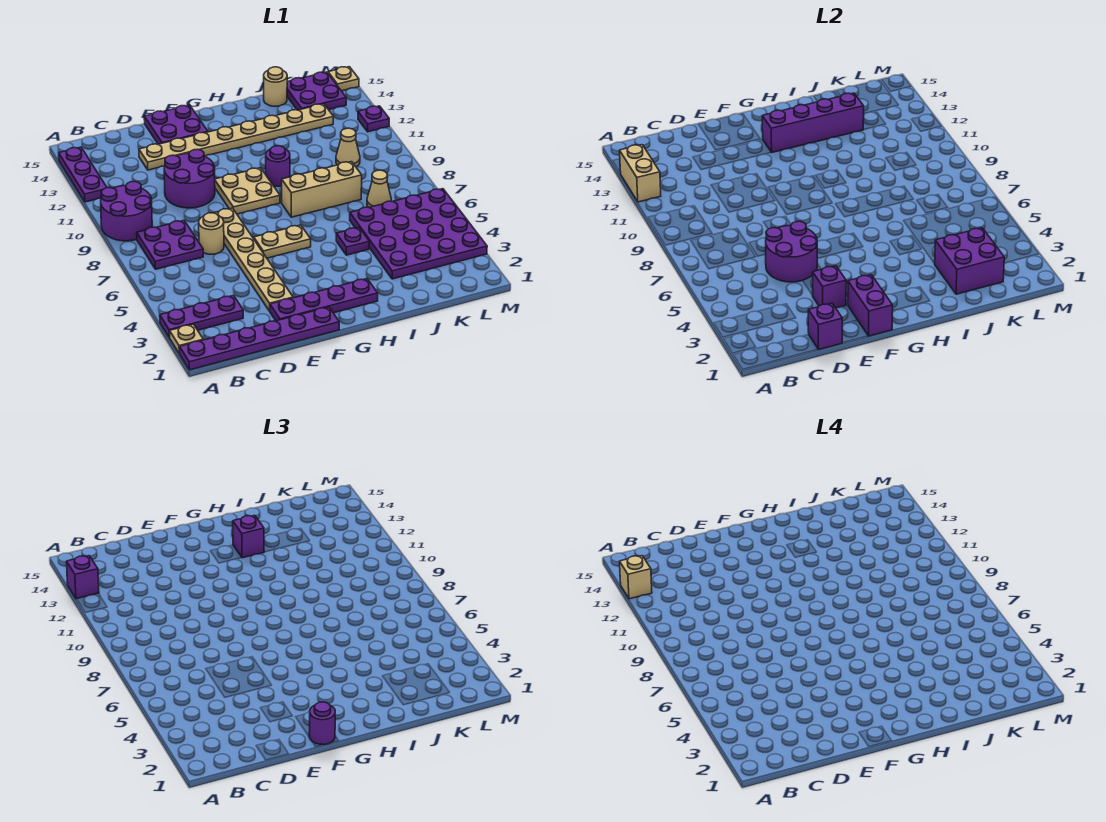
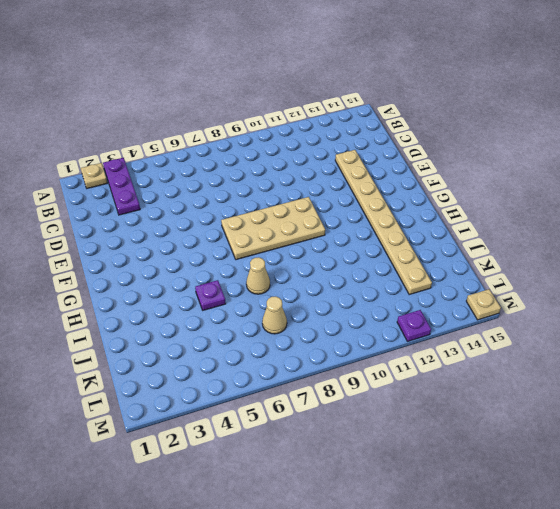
tan 2x4 plate [221,197,325,260] -> tan 2x2 plate [215,168,280,214]
tan 1x1 cone [246,257,270,294] -> tan 1x1 cone moved to [336,128,360,167]
none -> purple 1x6 plate [179,307,339,370]
none -> purple 2x2 round brick [101,181,152,241]
none -> purple 1x3 plate [59,147,107,202]
none -> purple 2x2 plate [137,220,203,269]

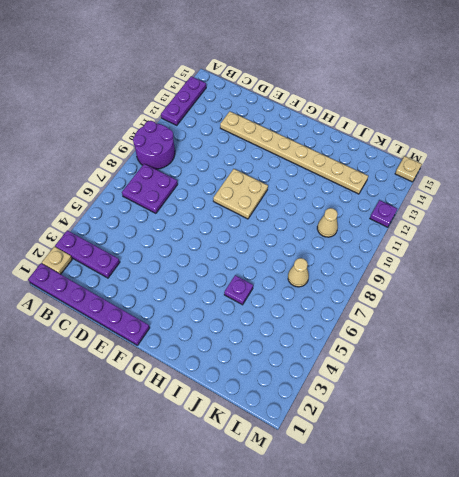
none -> tan 1x1 round brick [199,213,224,254]
none -> purple 2x2 round brick [164,149,215,208]
none -> purple 1x4 plate [270,279,378,321]
none -> tan 1x6 plate [215,208,293,311]

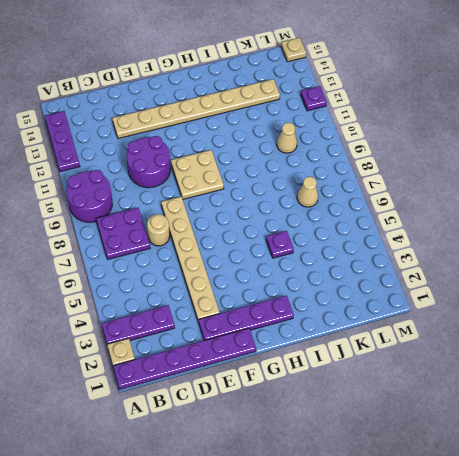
none -> purple 2x2 plate [144,105,208,144]
none -> tan 1x2 plate [254,225,311,258]
none -> tan 1x3 brick [282,162,362,217]
none -> purple 1x1 round brick [266,146,290,186]

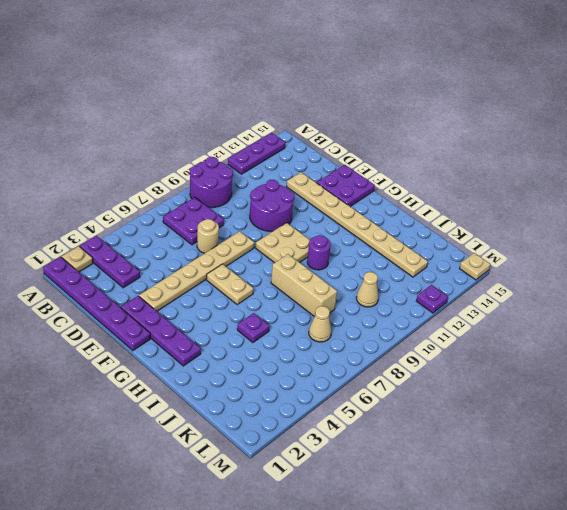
none -> purple 4x4 plate [350,189,487,279]
none -> tan 1x1 round brick [264,67,287,106]
none -> purple 2x2 plate [287,72,346,110]
none -> tan 1x2 brick [620,145,661,202]

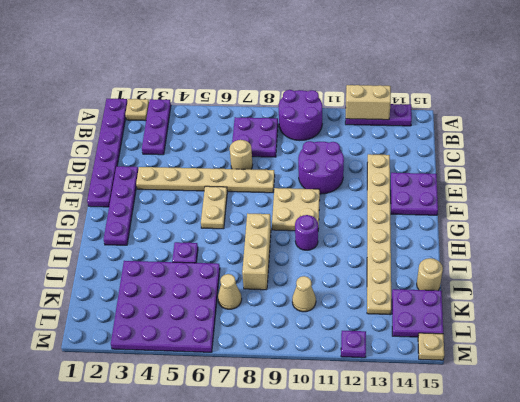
none -> purple 1x1 brick [808,303,842,350]
none -> purple 2x2 round brick [765,221,818,282]
none -> purple 1x1 brick [813,266,846,308]
none -> purple 1x2 brick [848,275,893,336]

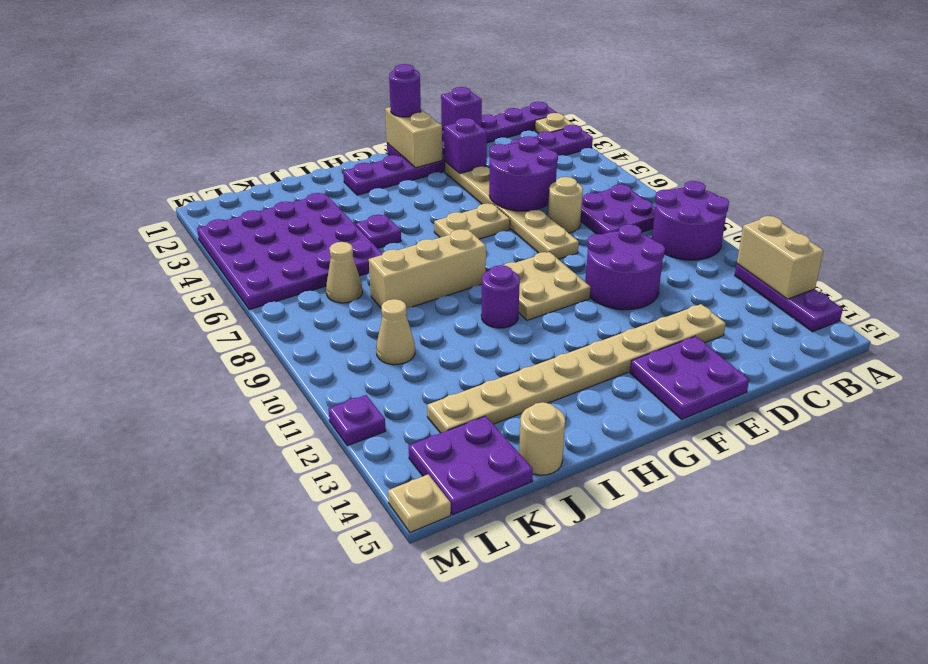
tan 1x2 brick [385,107,442,168] -> purple 1x2 brick [848,275,893,336]
none -> purple 1x4 brick [762,93,864,152]
none -> purple 2x2 brick [934,228,1004,294]
none -> purple 1x1 brick [67,556,99,599]
none -> purple 1x1 brick [233,515,264,558]

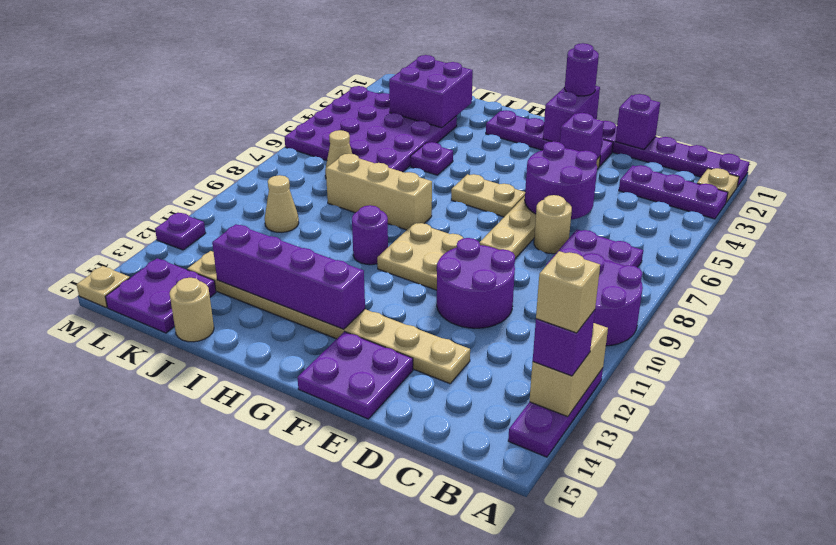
none -> purple 1x1 brick [233,515,264,558]

